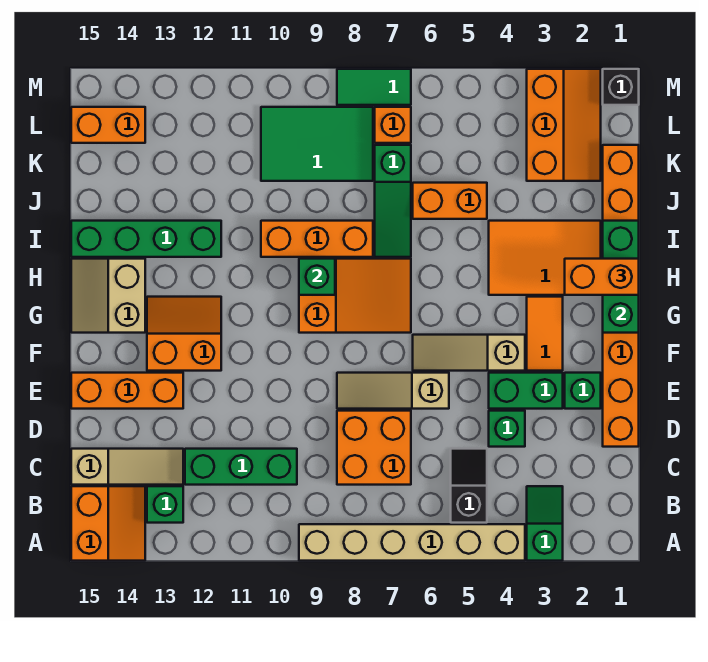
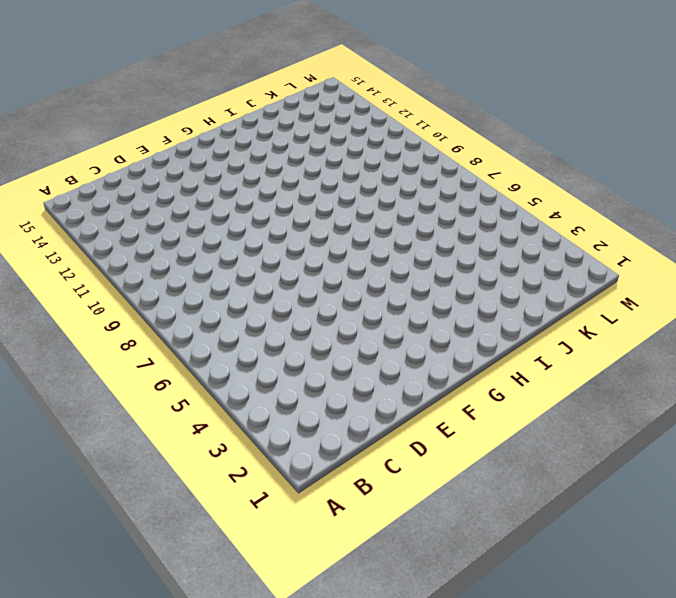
none -> green 1x2 slope [527,486,563,561]
none -> tan 1x6 brick [299,524,525,561]
none -> orange 2x2 slope [71,486,145,561]
none -> black 1x2 slope [451,449,487,523]

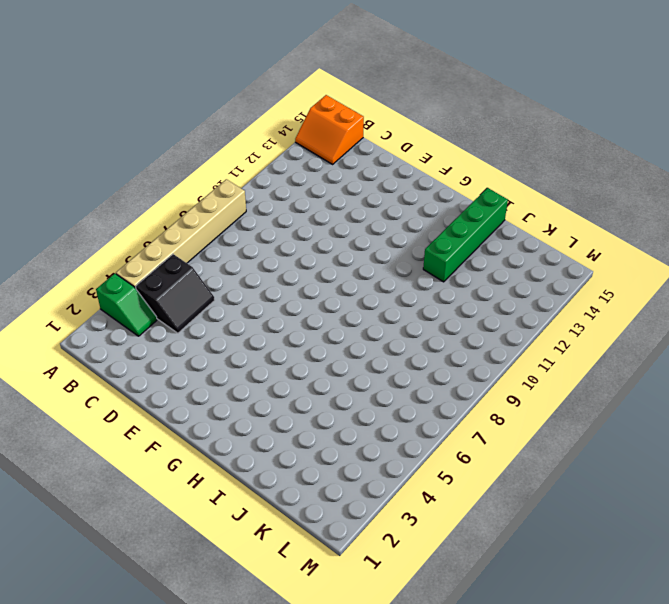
black 2x2 slope [136,254,215,333] -> black 1x2 slope [451,449,487,523]
none -> green 1x1 brick [147,486,183,523]
none -> orange 2x2 brick [337,411,411,485]
none -> green 1x3 brick [185,449,297,485]
none -> tan 1x3 slope [71,449,183,485]

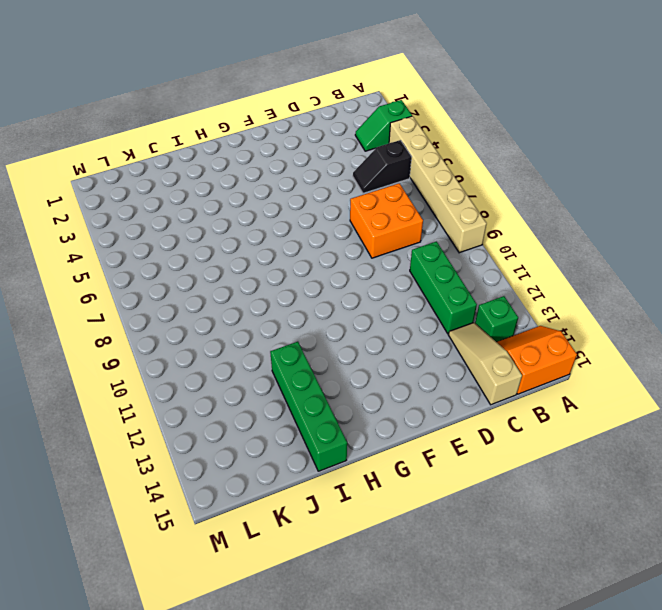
none -> orange 1x8 brick [603,145,639,447]
none -> green 1x1 brick [489,411,525,447]
none -> green 1x1 brick [565,373,601,409]
none -> green 1x2 brick [489,373,563,409]

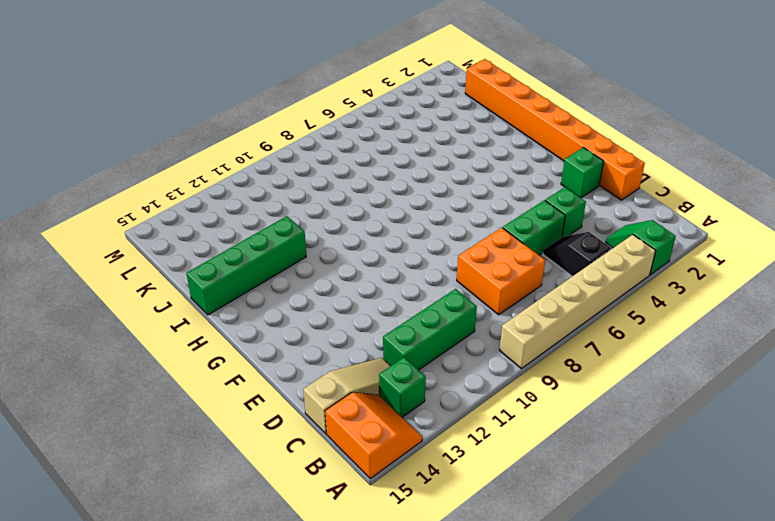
green 1x2 brick [503,200,565,255] -> green 1x2 brick moved to [489,373,563,409]
none -> tan 1x3 slope [337,373,449,409]
none -> orange 1x3 brick [71,373,183,409]
none -> orange 1x2 tile [527,297,563,371]
none -> tan 1x3 slope [413,335,525,371]

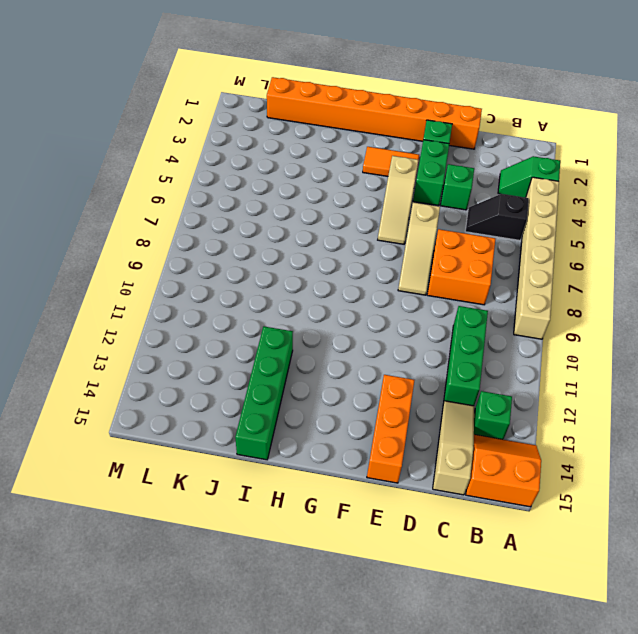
none -> orange 2x2 slope [147,297,221,371]
none -> orange 2x3 slope [299,259,411,333]
none -> tan 2x2 slope [71,259,145,333]
none -> orange 2x3 tile [489,221,601,295]

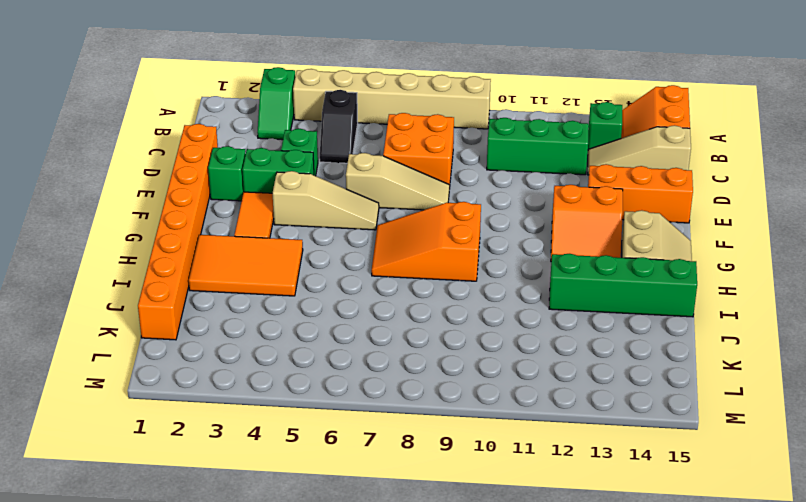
none -> green 1x3 slope [375,145,411,257]
none -> orange 1x3 brick [261,221,373,257]
none -> orange 1x2 brick [413,183,487,219]
none -> orange 2x3 slope [527,69,601,181]

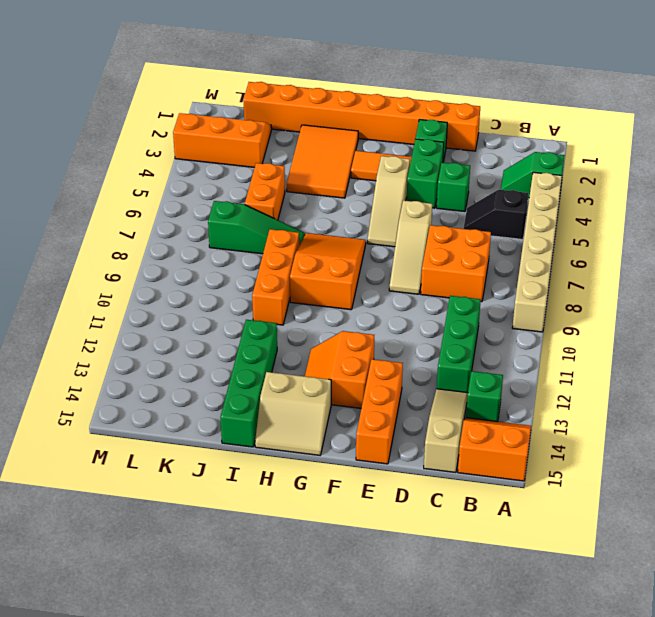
none -> green 2x3 tile [261,107,373,181]
none -> orange 1x1 brick [375,107,411,143]
none -> orange 1x2 brick [71,107,145,143]
none -> black 1x1 brick [603,69,639,105]

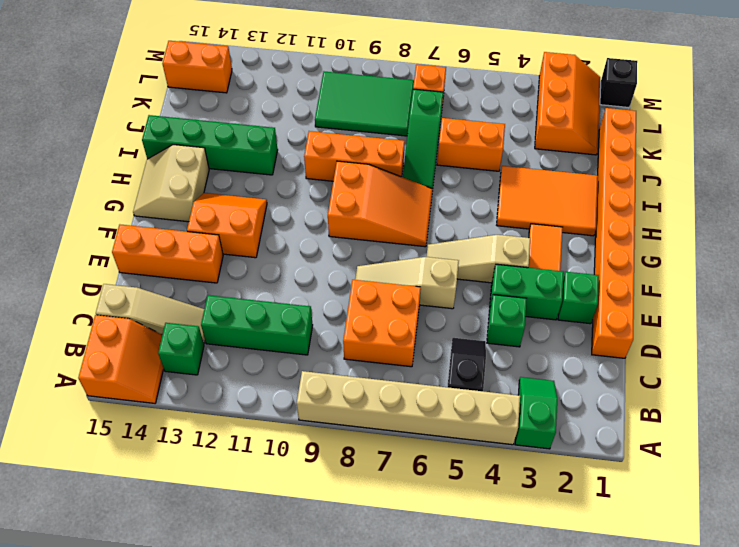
none -> green 1x2 tile [337,69,411,105]
none -> green 1x3 brick [603,221,639,333]
none -> green 1x1 brick [299,259,335,295]
none -> orange 1x2 brick [565,259,639,295]

